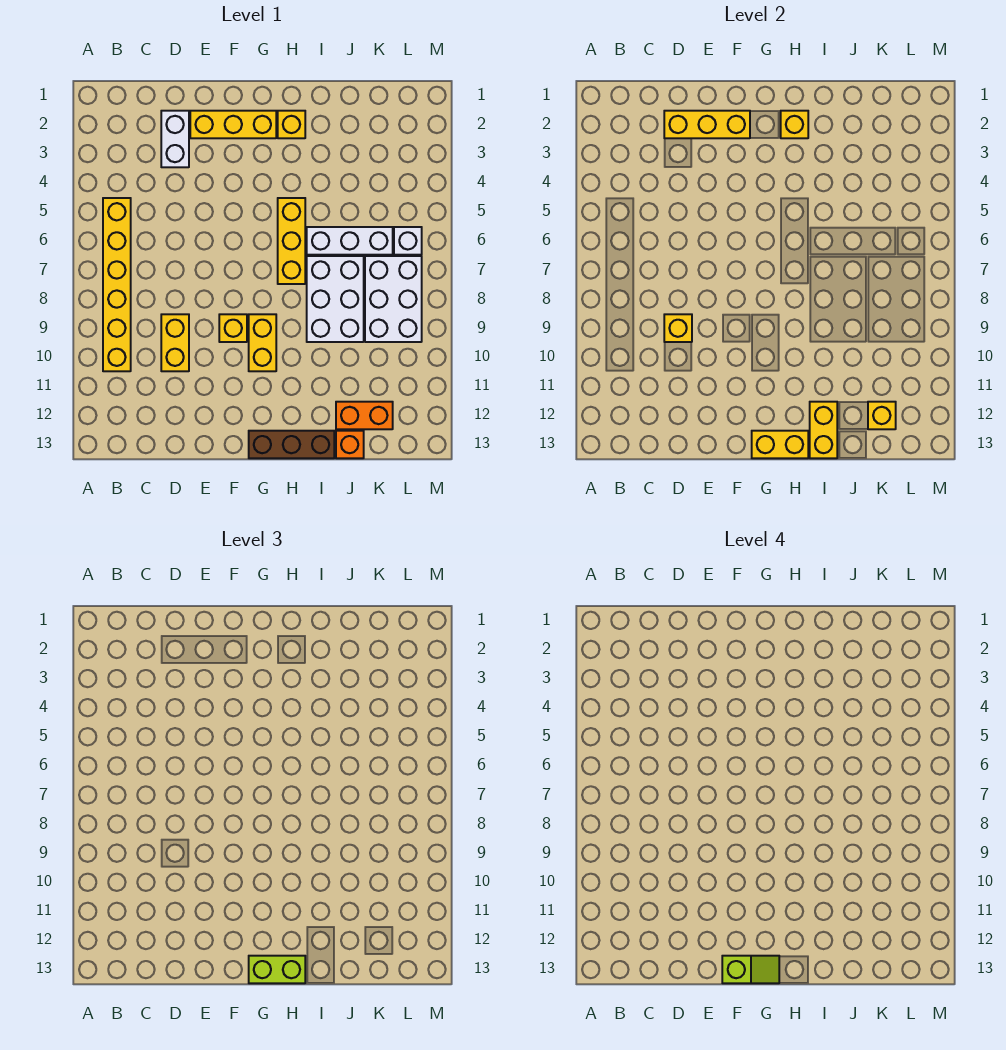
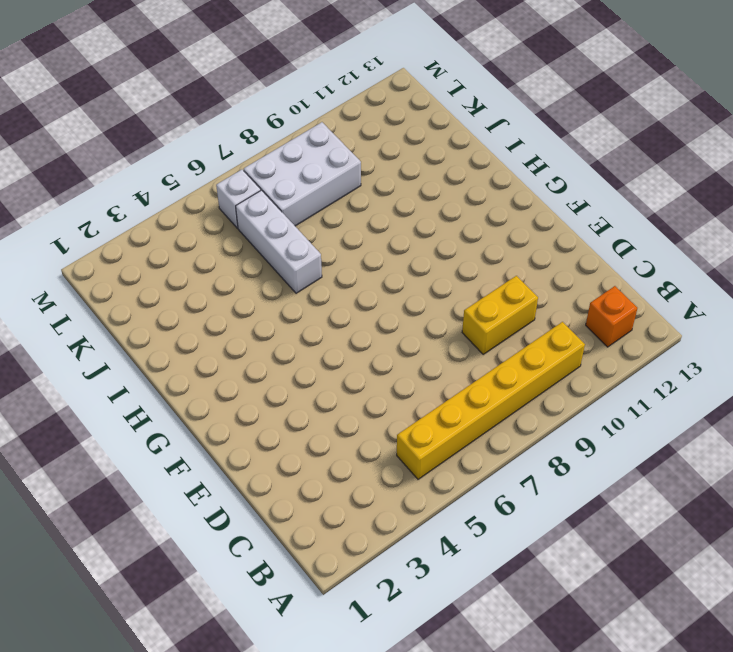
orange 1x1 brick [586,286,637,347] -> orange 1x1 brick moved to [336,431,364,458]
none -> white 1x2 brick [161,111,189,167]
none -> yellow 1x3 brick [190,111,276,138]
none -> yellow 1x1 brick [219,314,247,342]

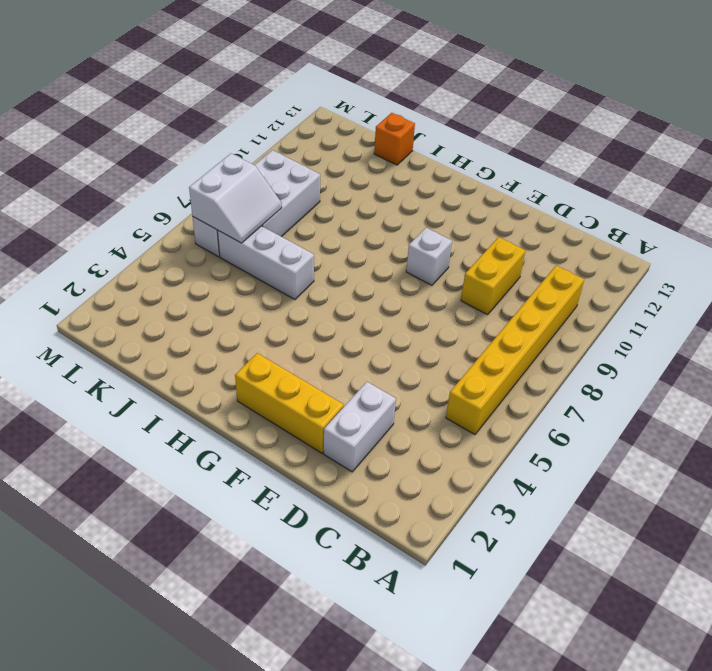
white 1x1 brick [406,228,452,285] -> yellow 1x1 brick [219,314,247,342]
white 2x2 slope [189,154,282,243] -> none
none -> yellow 1x2 brick [249,314,276,371]
none -> brown 1x3 brick [249,431,334,458]
none -> yellow 1x1 brick [278,111,305,138]

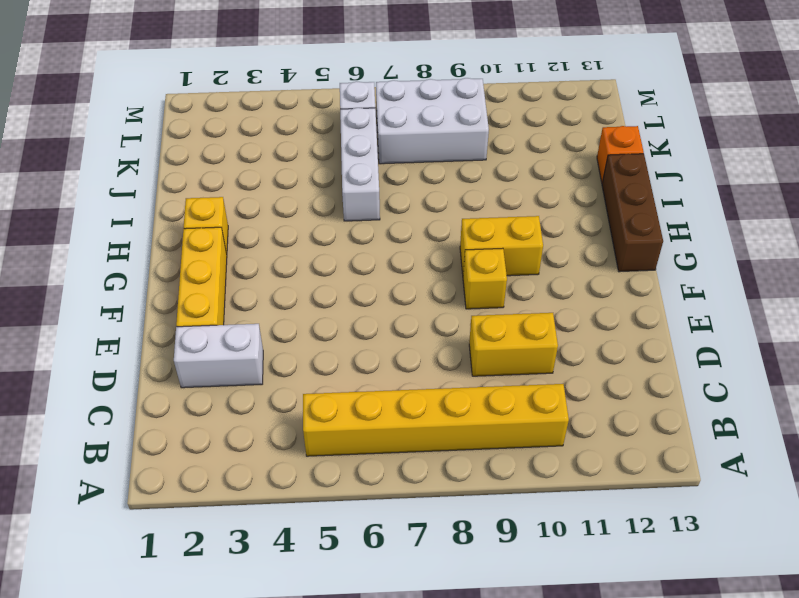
none -> yellow 1x3 brick [278,198,305,284]
none -> white 2x3 brick [307,256,364,342]
none -> orange 1x2 brick [336,402,393,429]

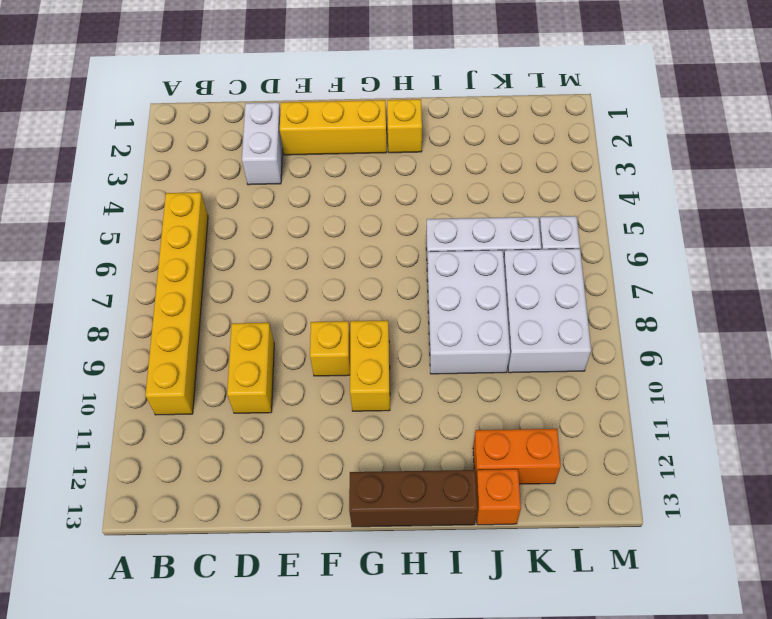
none -> yellow 1x3 brick [278,198,305,284]
none -> yellow 1x3 brick [664,111,750,138]
none -> yellow 1x1 brick [664,314,692,342]

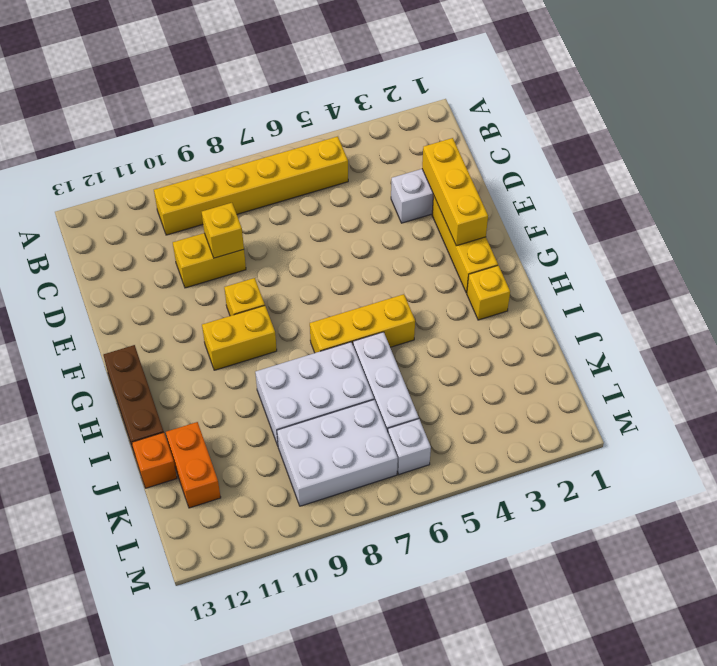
none -> yellow 1x2 brick [752,431,808,458]
none -> yellow 1x1 brick [781,111,808,138]
none -> yellow 1x2 brick [810,402,837,458]

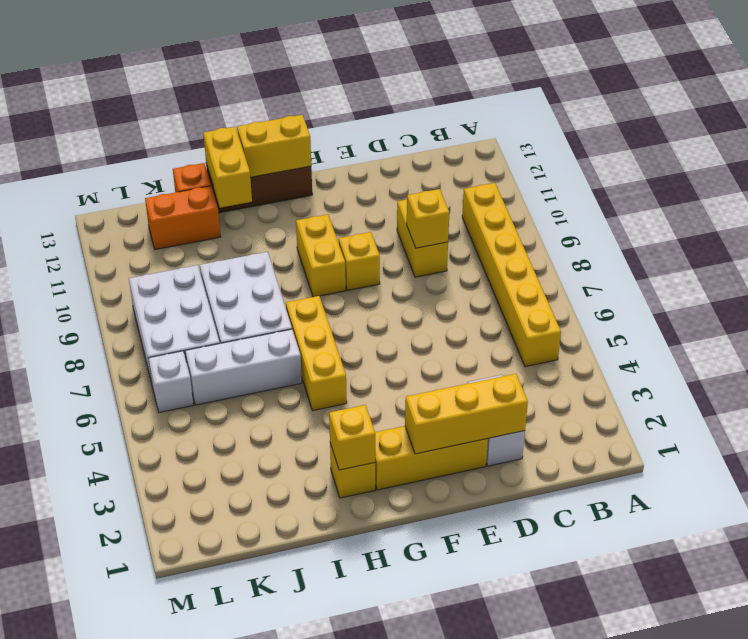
none -> yellow 1x1 brick [868,402,896,429]
none -> lime 1x2 brick [249,956,305,983]
none -> lime 1x2 slope [722,956,779,983]

